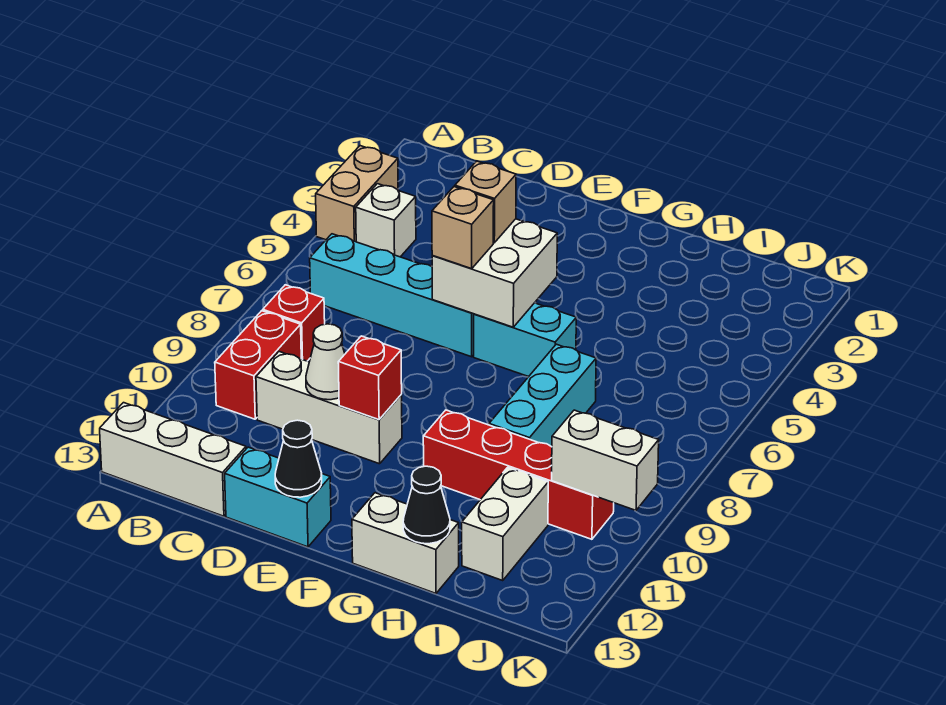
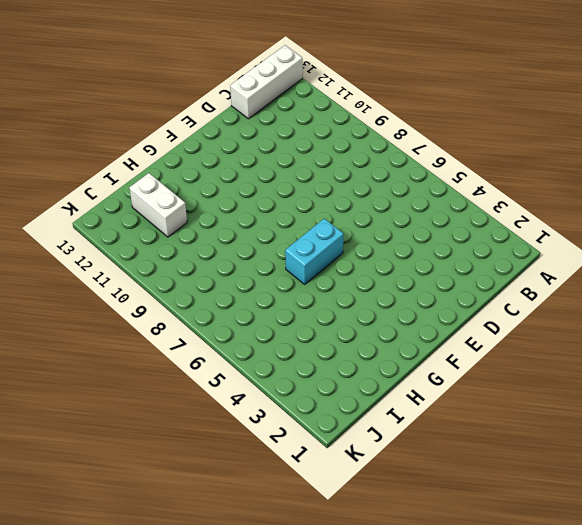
none -> tan 1x2 brick [316,146,398,242]
none -> white 1x1 brick [356,184,416,257]
none -> cyan 1x4 brick [310,234,474,357]

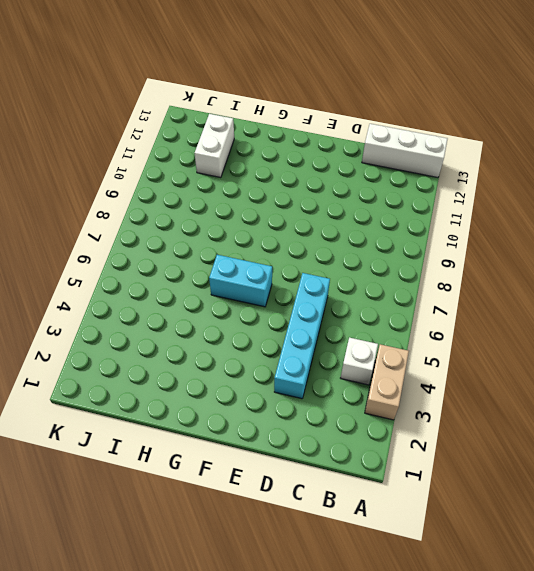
cyan 1x4 brick [274,273,330,399] -> cyan 1x4 brick turned to [310,234,474,357]
none -> red 1x1 brick [263,285,325,361]
none -> red 1x2 brick [215,311,301,419]
none -> white 1x3 brick [256,352,402,464]

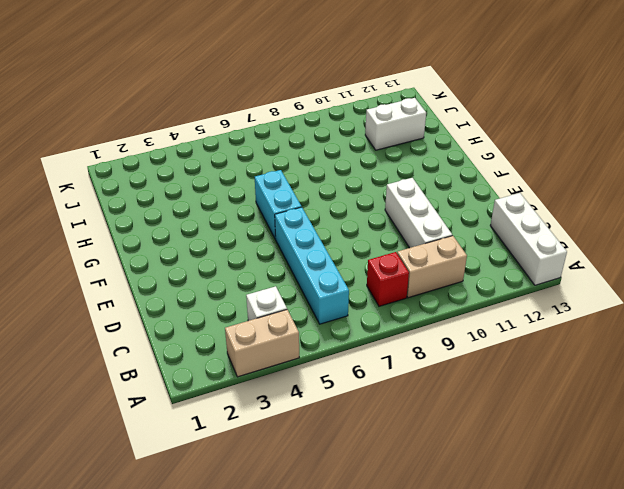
tan 1x2 brick [397,236,467,298] -> red 1x2 brick [215,311,301,419]
none -> cyan 1x2 brick [225,447,331,547]
none -> red 1x4 brick [423,410,614,539]
none -> white 1x2 brick [352,493,459,593]

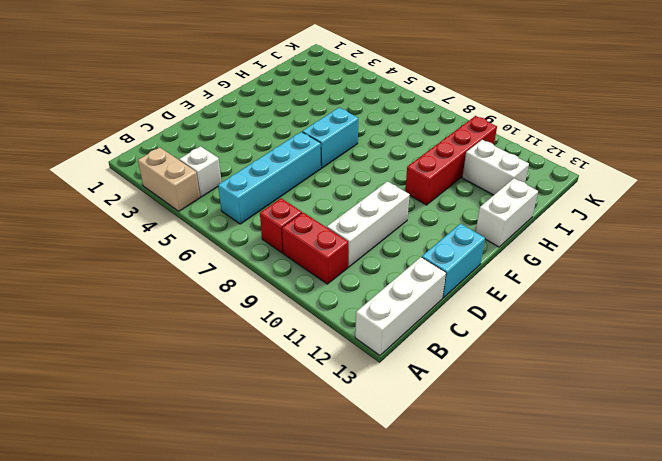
none -> cyan 1x3 brick [489,344,596,447]
none -> white 1x1 cone [306,324,345,400]
none -> white 2x2 brick [432,219,557,327]

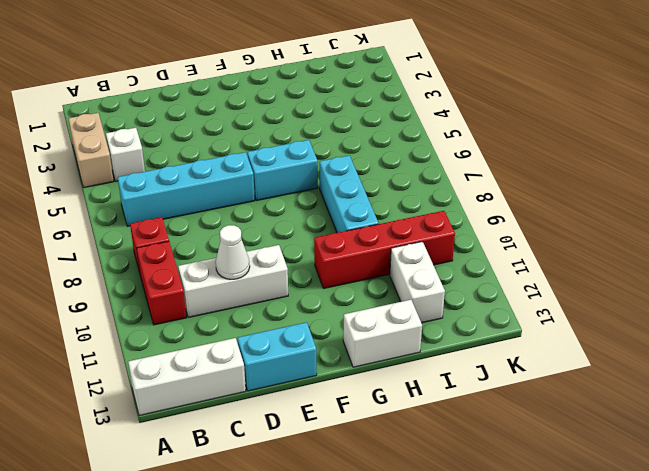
none -> white 2x2 brick [432,219,557,327]
none -> red 1x1 brick [338,336,402,420]
none -> black 1x1 cone [275,420,322,497]

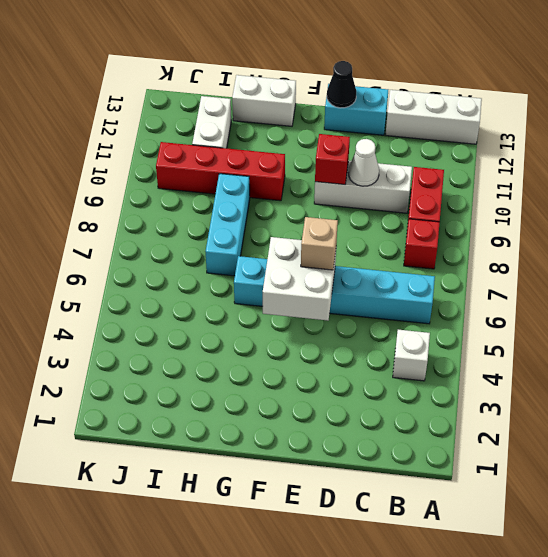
none -> tan 1x2 brick [316,146,398,242]
none -> black 1x1 cone [403,466,450,544]
none -> white 1x2 brick [552,410,659,510]

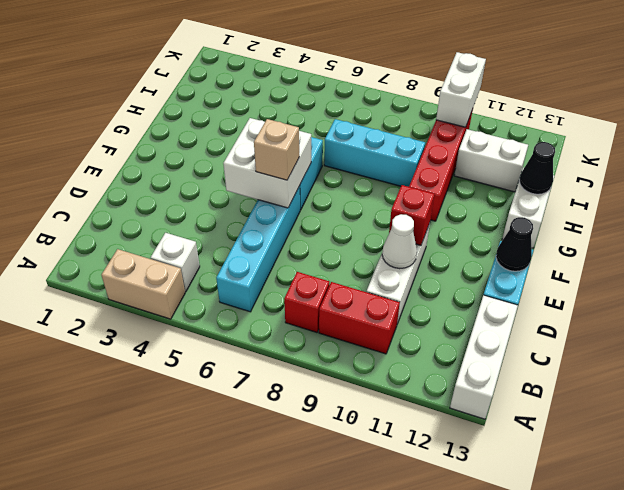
none -> tan 1x1 brick [455,161,516,243]

